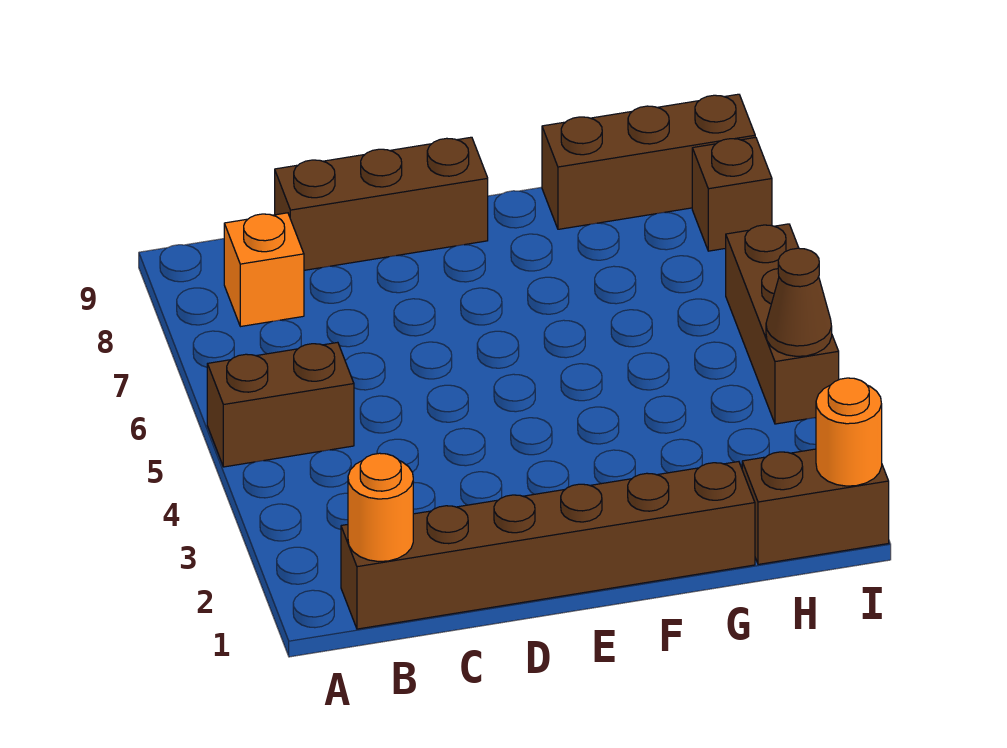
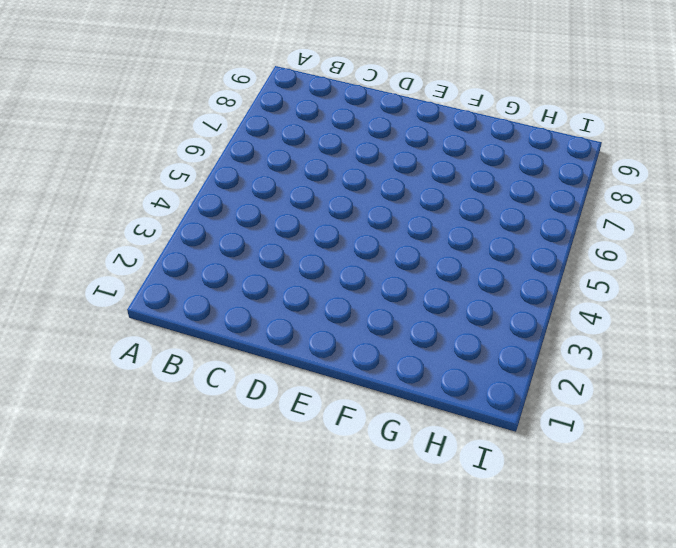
none -> brown 1x2 brick [207,342,354,467]
none -> brown 1x6 brick [341,462,755,629]

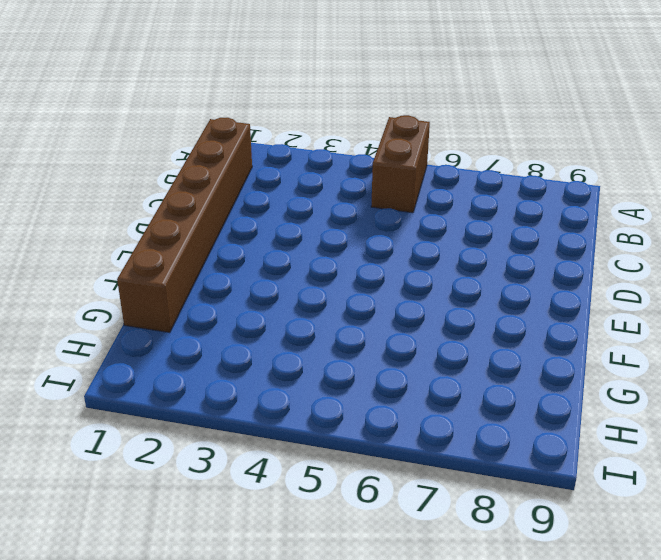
none -> orange 1x1 brick [224,213,304,327]
none -> brown 1x3 brick [275,137,488,270]

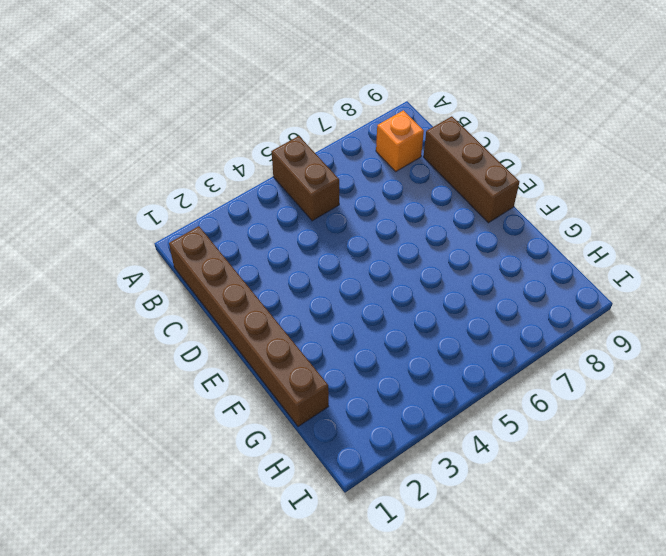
none -> brown 1x3 brick [542,94,755,229]
none -> brown 1x2 brick [742,449,889,564]

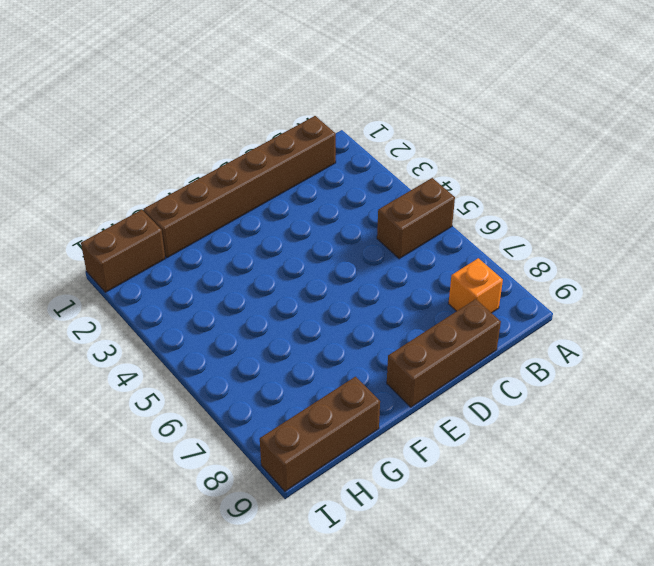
none -> brown 1x3 brick [726,224,839,424]
none -> brown 1x1 brick [692,137,772,251]

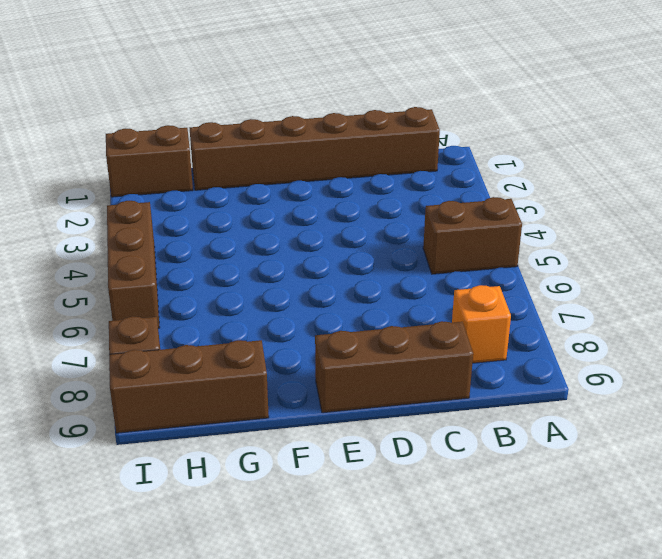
none -> orange 1x1 round brick [348,453,413,561]
none -> orange 1x1 round brick [816,378,882,486]

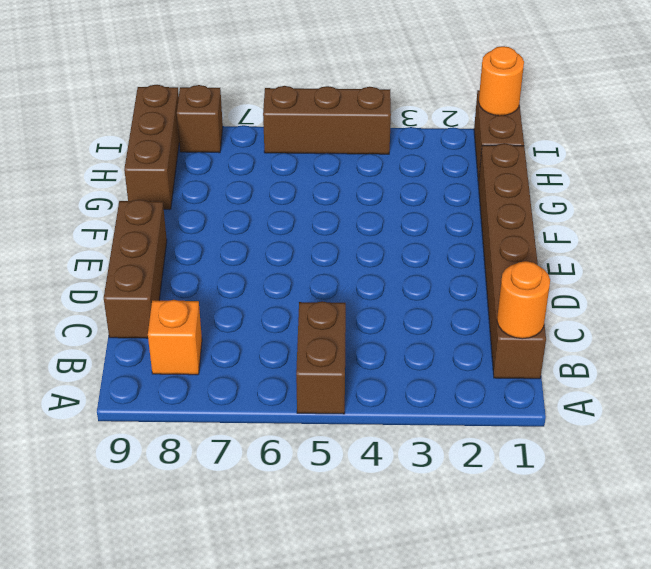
none -> brown 1x1 cone [766,248,832,356]

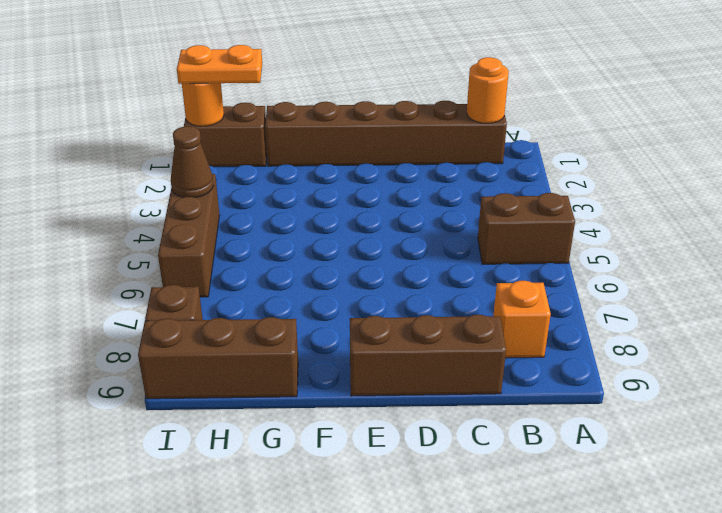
orange 1x2 plate [177,45,262,84] -> none

